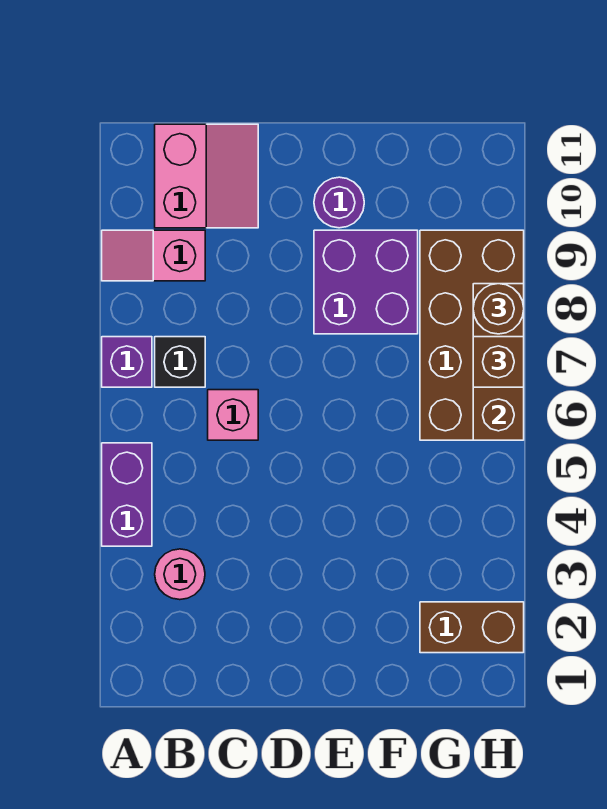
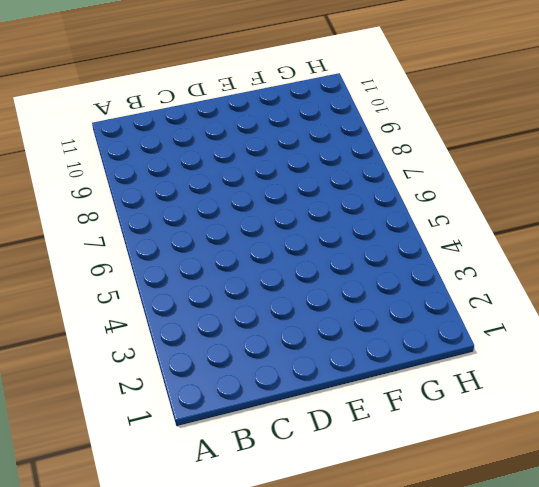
none -> purple 1x2 brick [102,443,152,546]
none -> purple 1x1 brick [102,337,152,387]
none -> pink 1x2 slope [102,230,205,281]

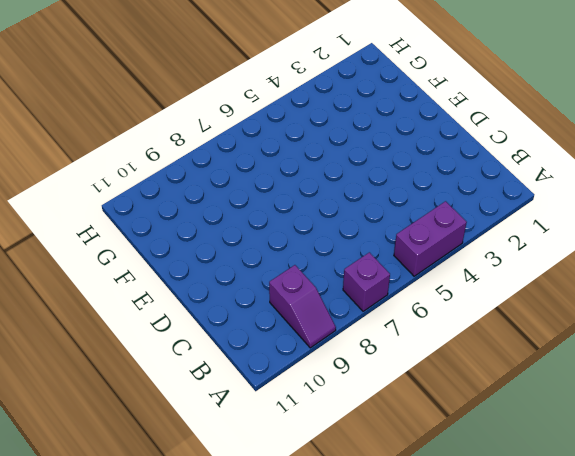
purple 1x2 slope [269,265,336,348] -> pink 1x2 slope [102,230,205,281]
none -> pink 1x1 round brick [155,549,205,600]
none -> black 1x1 brick [155,337,205,387]
none -> pink 2x2 slope [155,124,258,228]

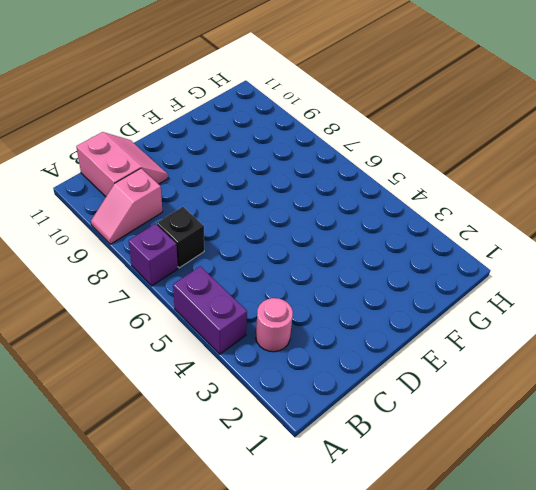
none -> pink 1x1 brick [208,390,258,440]
none -> purple 2x2 brick [314,230,418,334]
none -> purple 1x1 round brick [314,177,364,228]

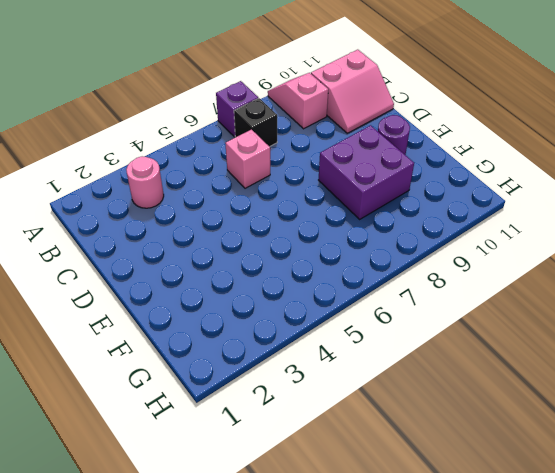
none -> purple 1x2 brick [102,443,152,546]
none -> brown 1x2 brick [420,602,524,653]
none -> brown 2x4 brick [420,230,524,440]

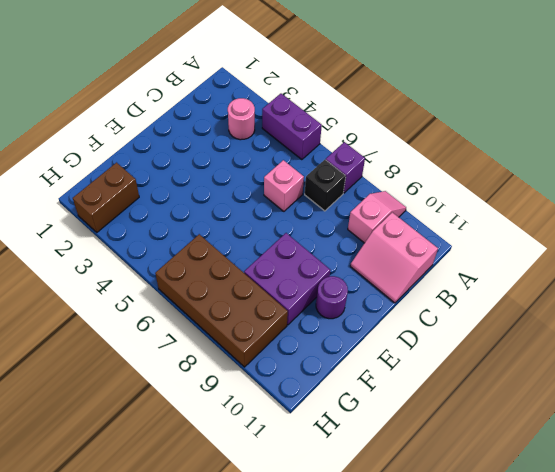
none -> brown 1x3 brick [473,284,524,440]
none -> brown 1x1 brick [473,337,524,387]
none -> brown 1x1 round brick [473,284,524,334]

